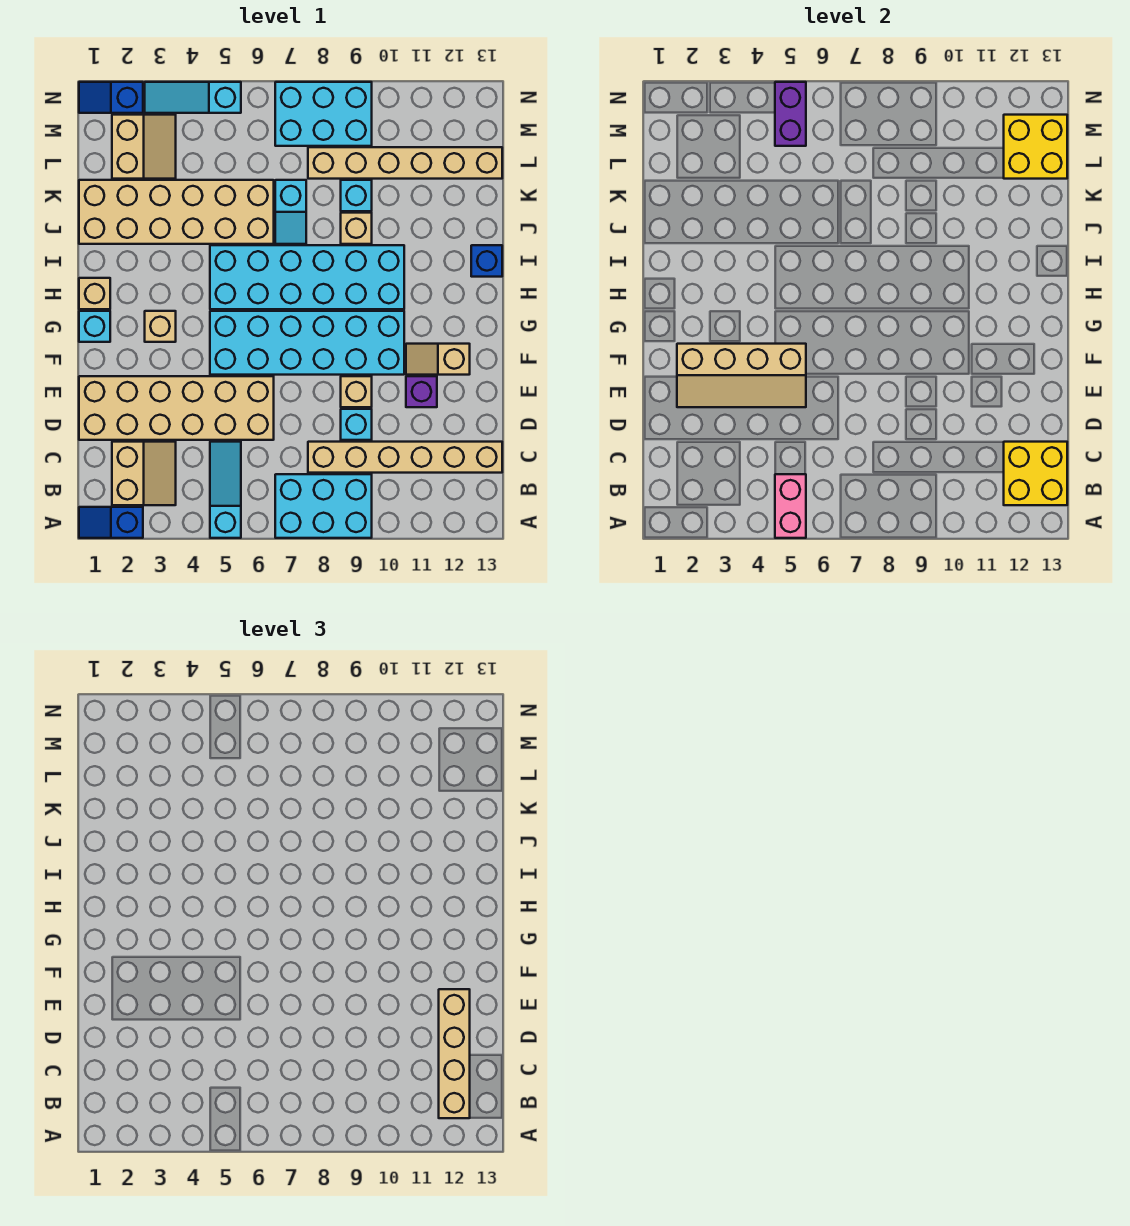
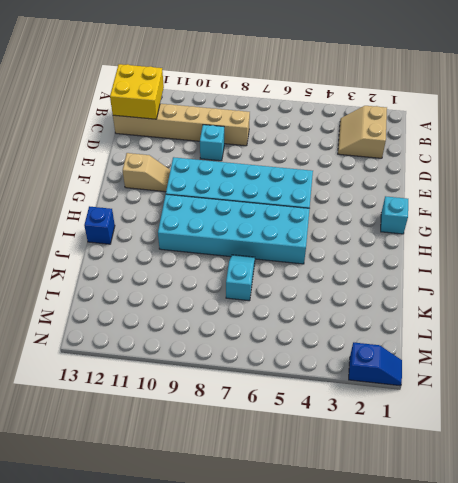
none -> blue 1x2 slope [79,507,143,538]
none -> cyan 1x3 slope [210,442,241,538]
none -> cyan 2x3 brick [275,474,372,538]
none -> tan 2x6 brick [79,376,274,440]

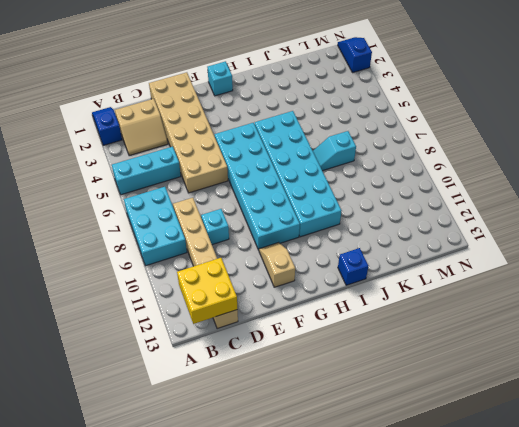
cyan 1x3 brick [112,147,181,195] -> cyan 1x3 slope [210,442,241,538]
none -> tan 1x1 brick [341,376,372,407]
none -> purple 1x1 brick [406,376,437,407]
none -> tan 1x1 brick [145,311,176,342]
none -> tan 1x1 brick [79,278,110,309]

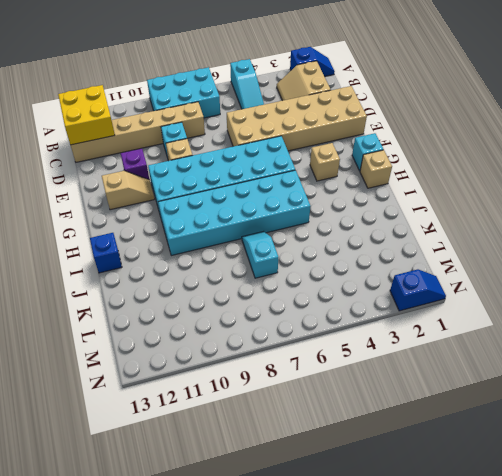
none -> tan 2x6 brick [79,180,274,244]
none -> tan 1x1 brick [341,213,372,244]
none -> cyan 1x1 brick [341,180,372,211]
none -> tan 2x2 slope [112,115,176,179]

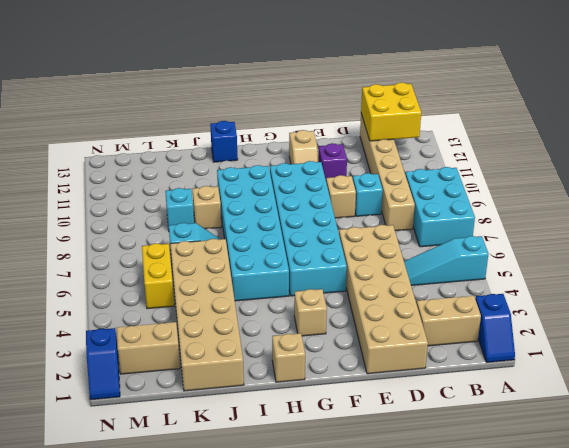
yellow 1x2 brick [142,243,174,309] -> none
none -> cyan 1x1 brick [79,311,110,342]
none -> tan 1x6 brick [308,147,502,179]
none -> cyan 2x3 brick [275,82,372,146]
none -> cyan 1x3 slope [145,82,241,113]

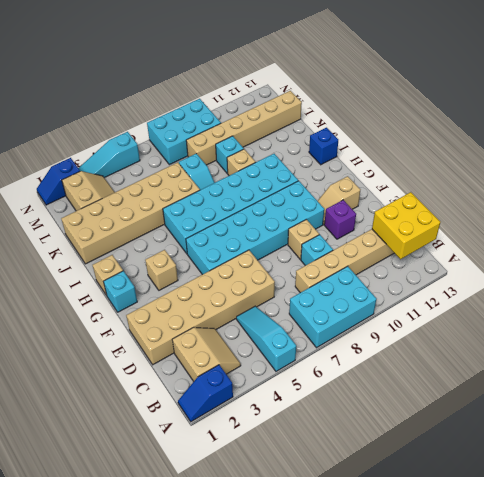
none -> pink 1x2 brick [775,474,806,538]
none -> tan 2x4 slope [677,344,806,407]
none -> yellow 2x2 brick [1004,115,1067,179]
none -> purple 1x2 brick [775,82,806,146]

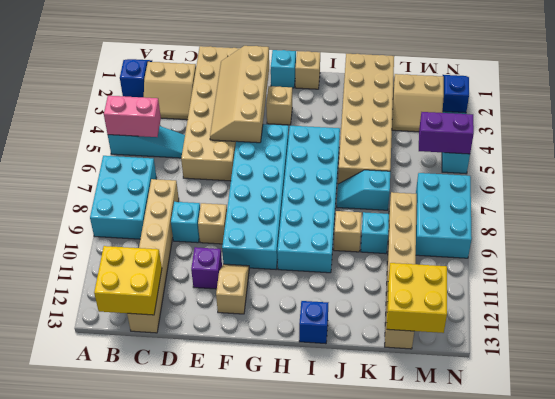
none -> tan 1x4 brick [439,989,470,1118]

